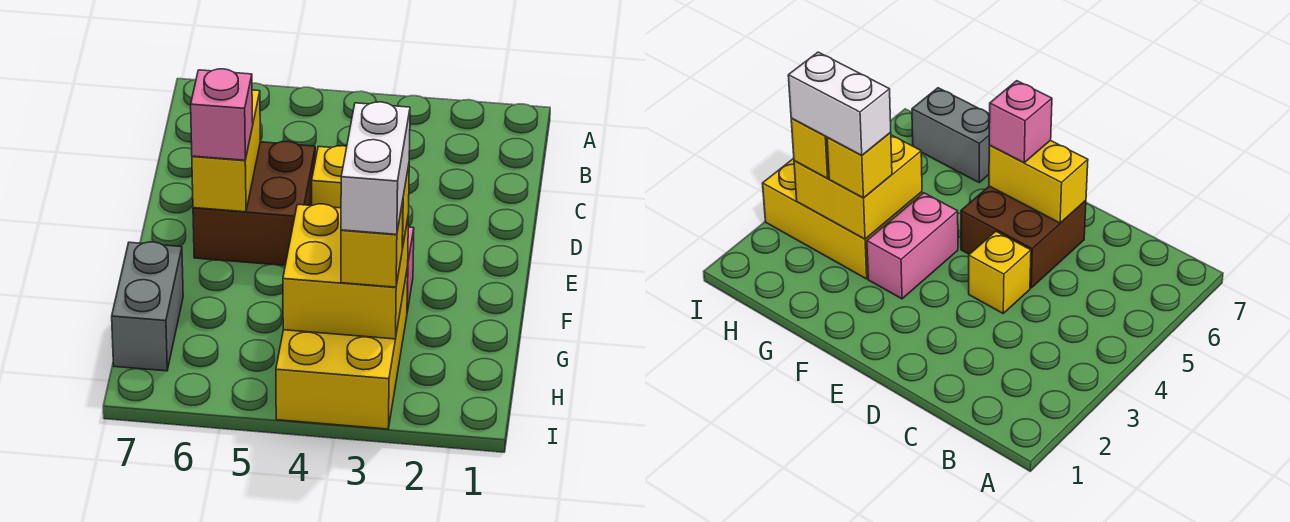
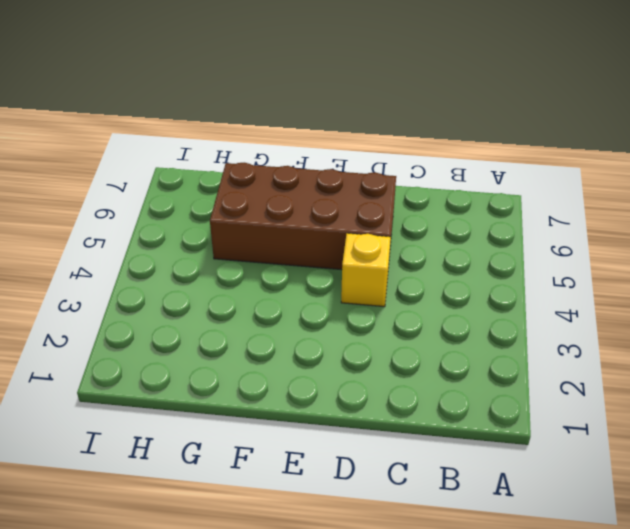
brown 2x4 brick [210,163,396,270] -> brown 2x2 brick [193,141,315,265]
none -> pink 1x2 brick [867,193,958,299]
none -> yellow 2x3 brick [276,267,408,429]

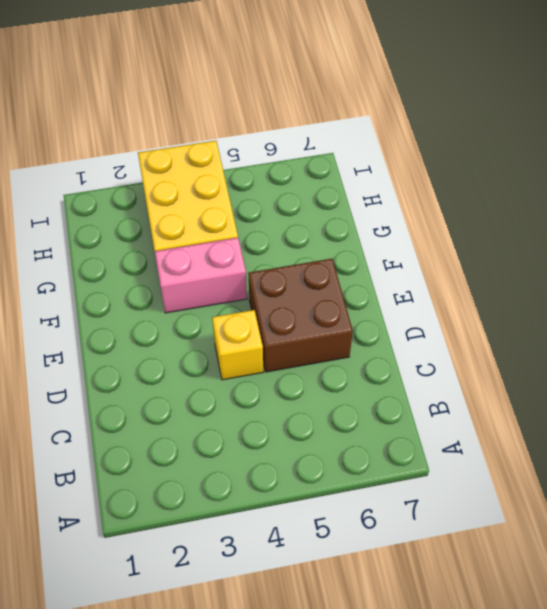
none -> grey 1x2 brick [112,242,183,371]
none -> yellow 1x2 brick [192,90,260,212]

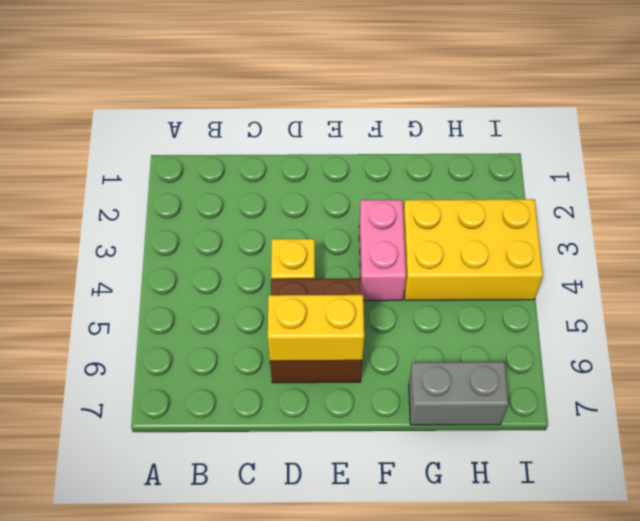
none -> yellow 2x2 brick [283,204,409,339]
none -> pink 1x1 brick [191,69,253,160]

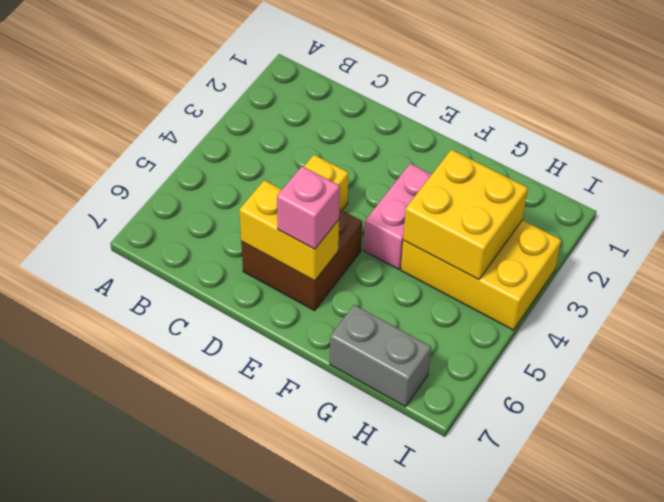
none -> yellow 1x1 brick [827,133,892,198]
none -> yellow 1x1 brick [341,201,403,287]

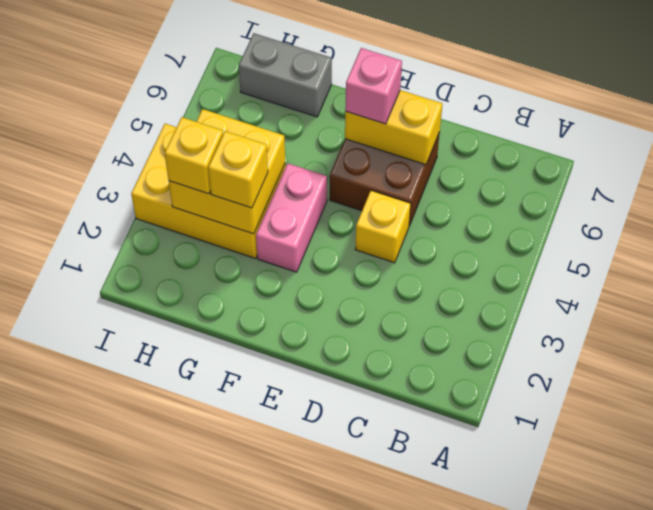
none -> white 1x2 brick [341,102,410,234]

